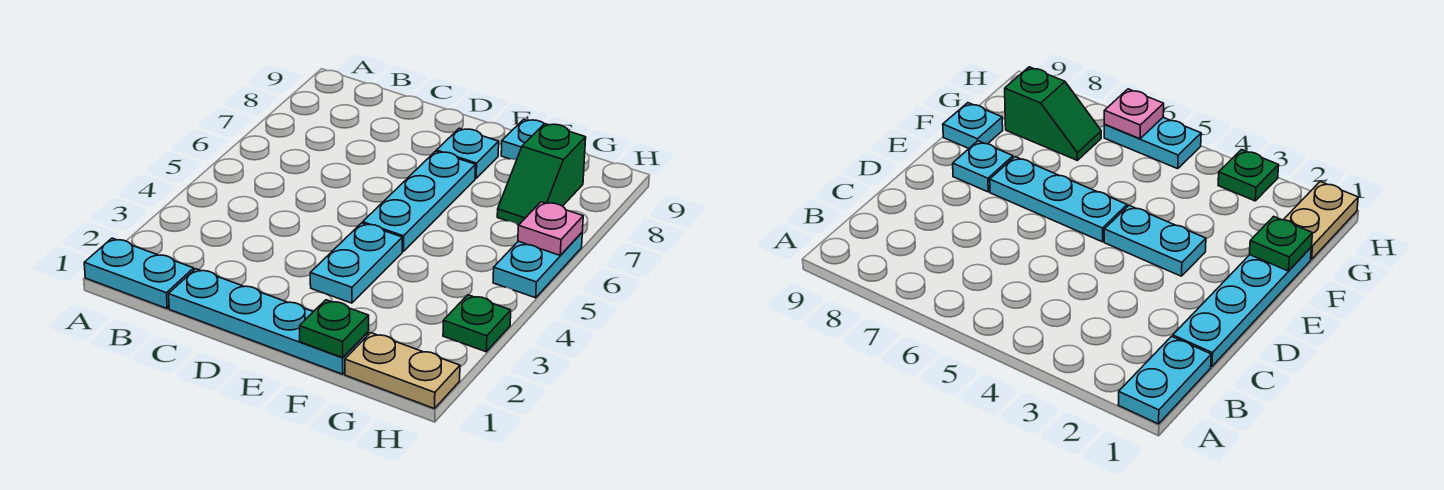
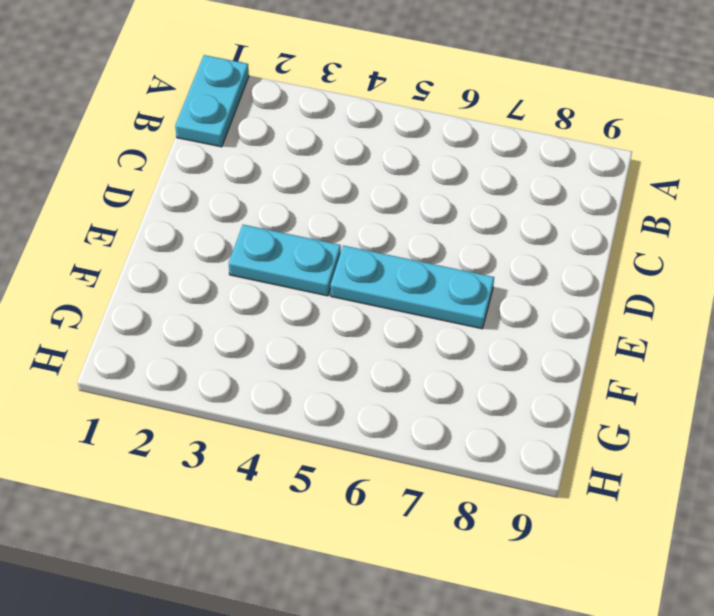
none -> cyan 1x4 plate [169,269,369,374]
none -> cyan 1x1 plate [437,128,499,178]
none -> cyan 1x1 plate [501,119,544,160]

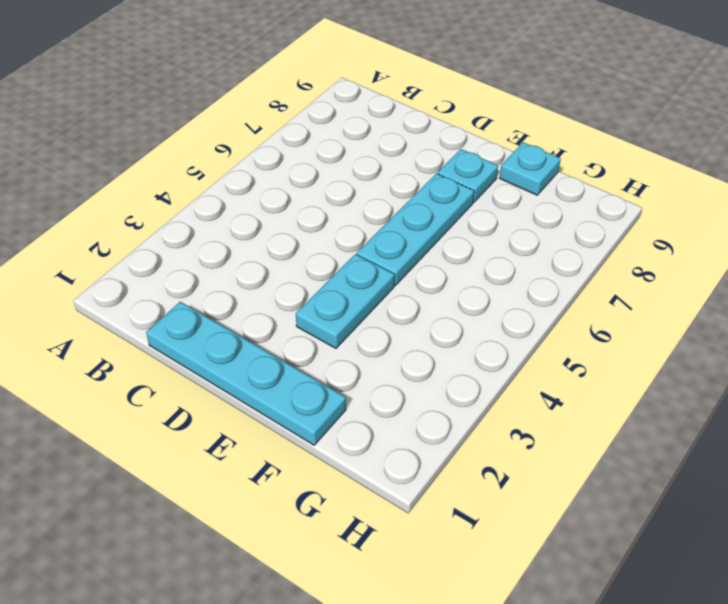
none -> cyan 1x2 plate [84,238,194,308]
none -> tan 1x2 plate [345,333,460,409]
none -> green 1x2 slope [497,124,586,225]

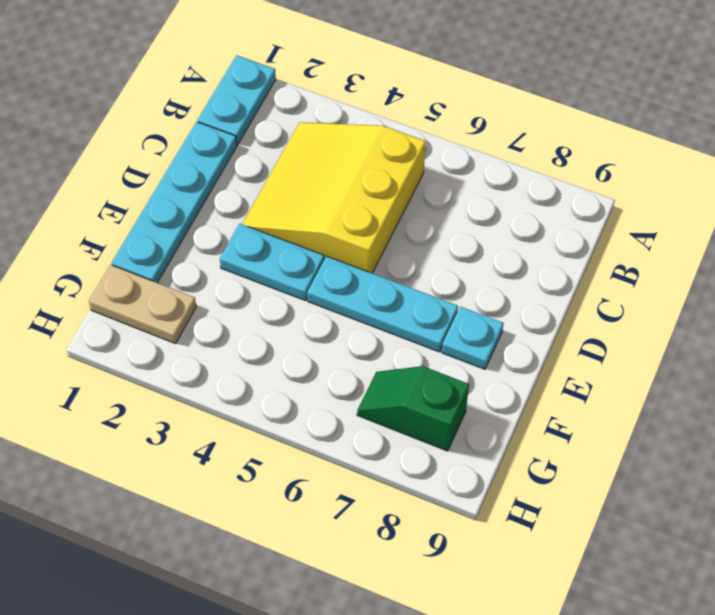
yellow 3x3 slope [242,122,426,273] -> none
tan 1x2 plate [89,265,196,344] -> tan 1x2 plate turned to [345,333,460,409]
none -> cyan 1x1 plate [501,119,544,160]
none -> green 1x1 plate [443,295,511,352]
none -> cyan 1x2 plate [493,233,582,298]

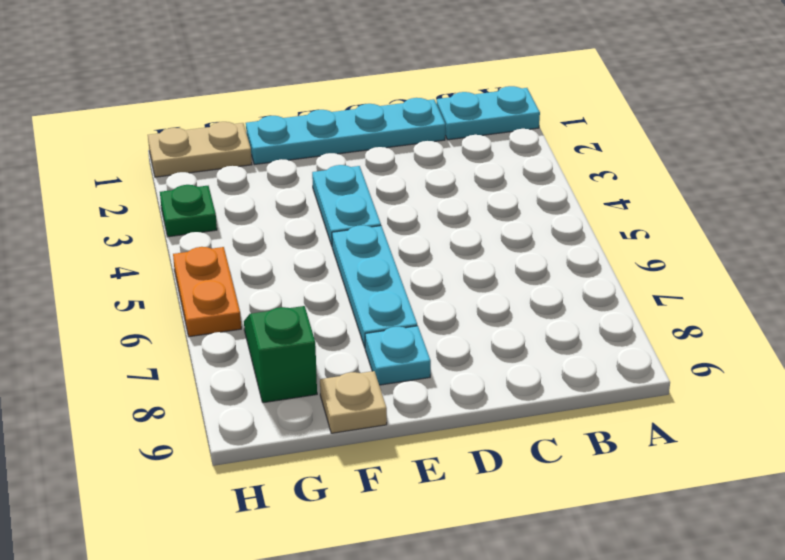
tan 1x1 plate [320,371,387,433] -> cyan 1x1 plate [501,119,544,160]
orange 1x2 plate [173,247,241,337] -> cyan 1x2 plate [493,233,582,298]
none -> green 1x1 plate [300,300,369,358]
none -> pink 1x1 plate [518,202,583,255]

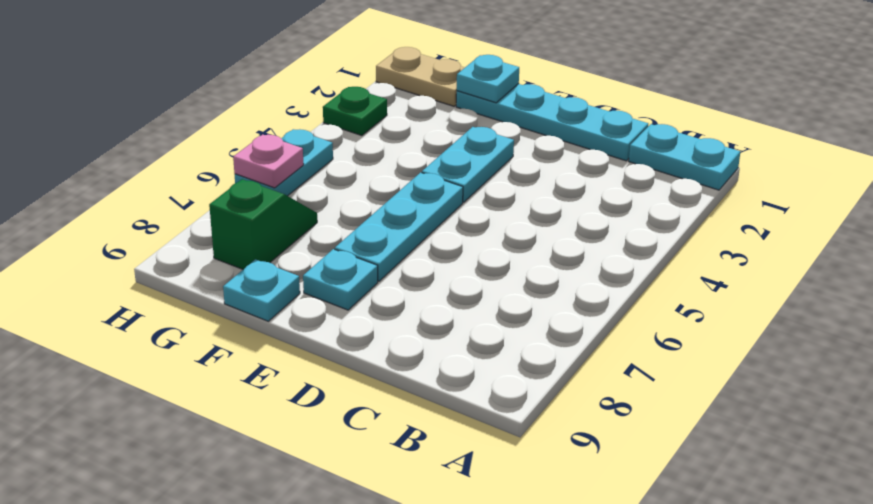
cyan 1x1 plate [457,55,519,103] -> green 1x1 plate [300,300,369,358]

